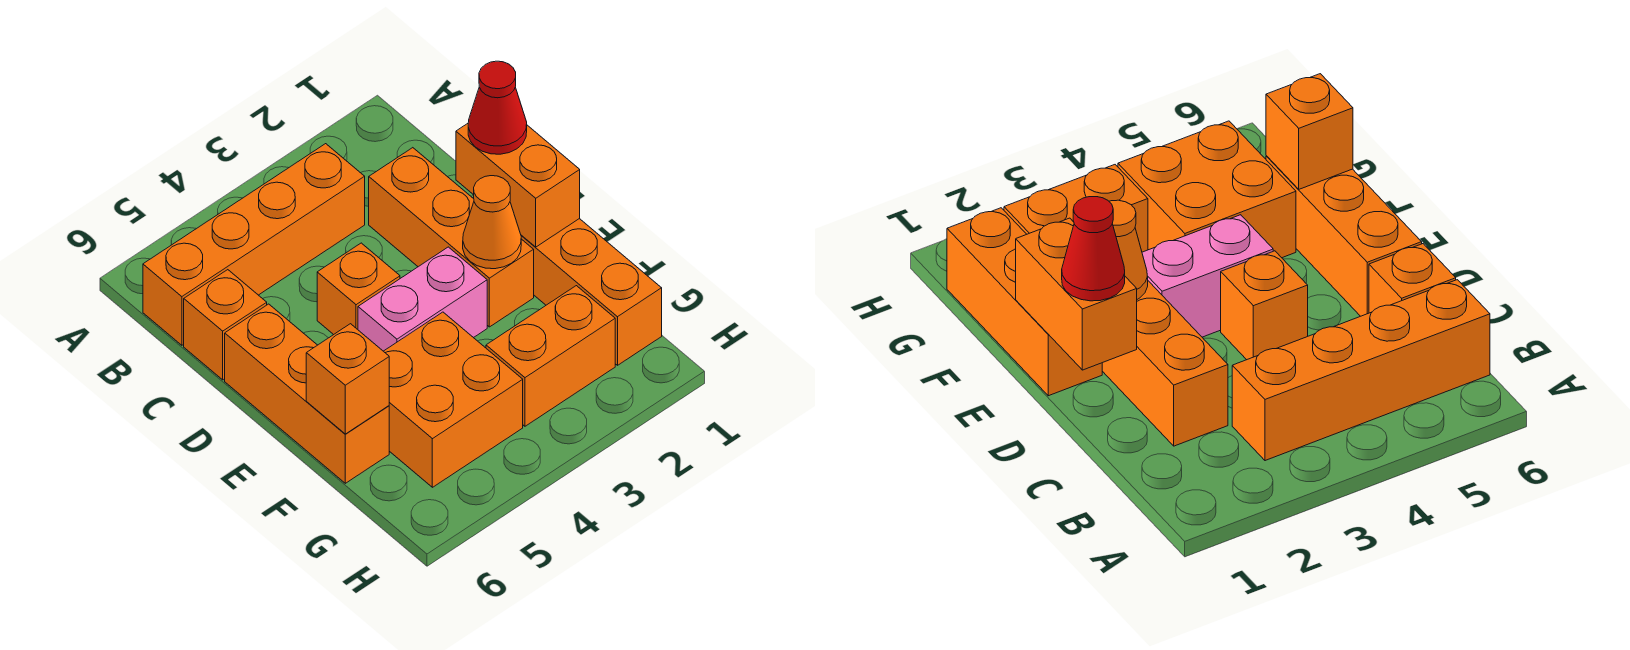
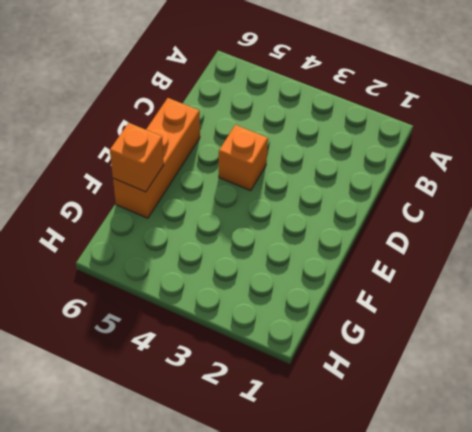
none -> orange 1x4 brick [143,144,365,345]
none -> orange 1x3 brick [369,148,534,327]
none -> orange 1x1 brick [184,270,267,380]

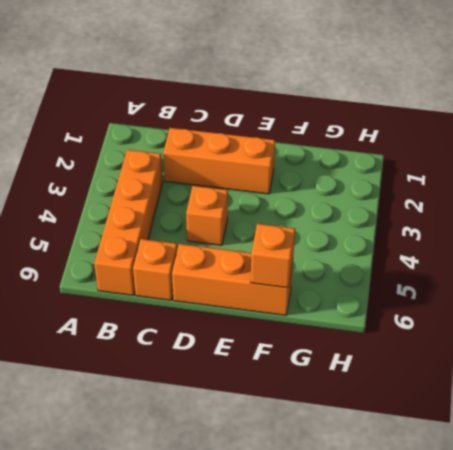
none -> orange 1x3 brick [521,219,662,365]
none -> pink 1x2 brick [358,247,487,351]
none -> orange 2x2 brick [384,312,523,487]

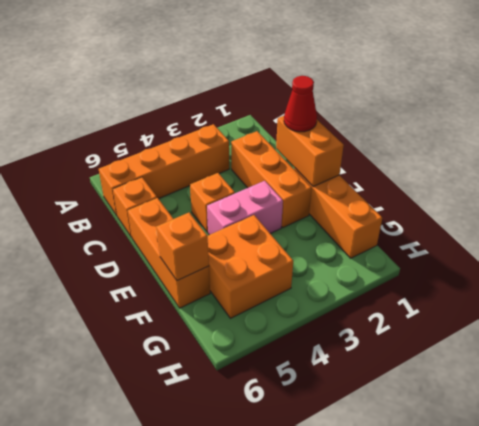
none -> orange 1x2 brick [486,286,615,426]
none -> orange 1x1 cone [463,176,521,269]

